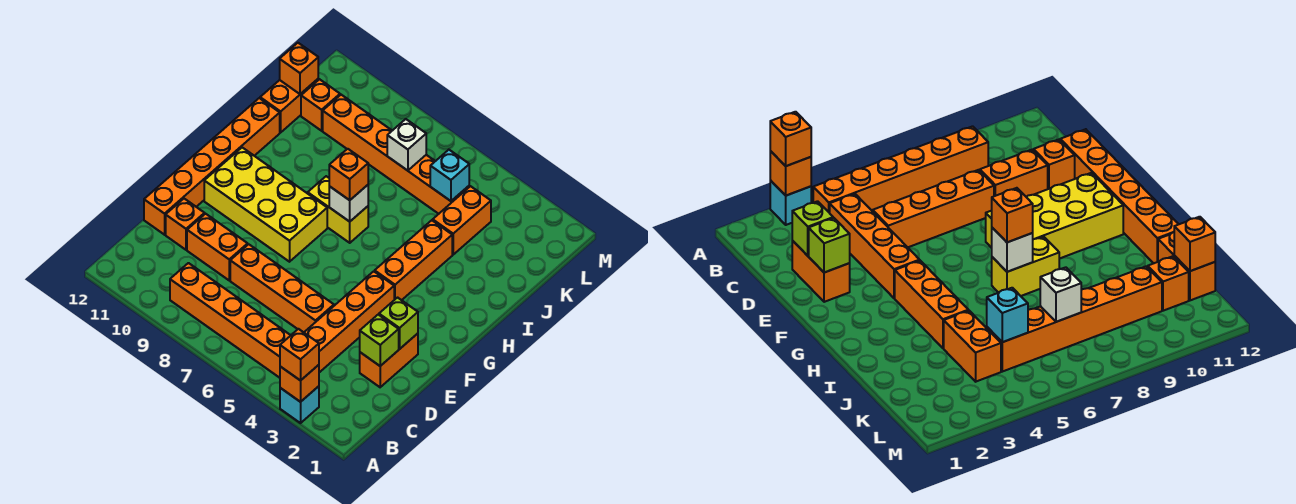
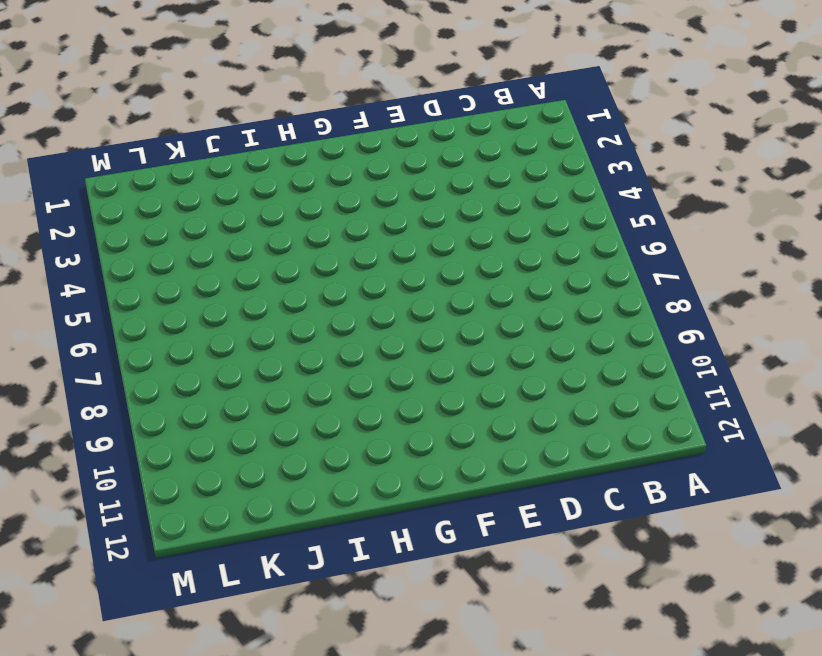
none -> cyan 1x1 brick [280,386,319,423]
none -> orange 1x6 brick [170,263,291,378]
none -> orange 1x4 brick [304,271,394,372]

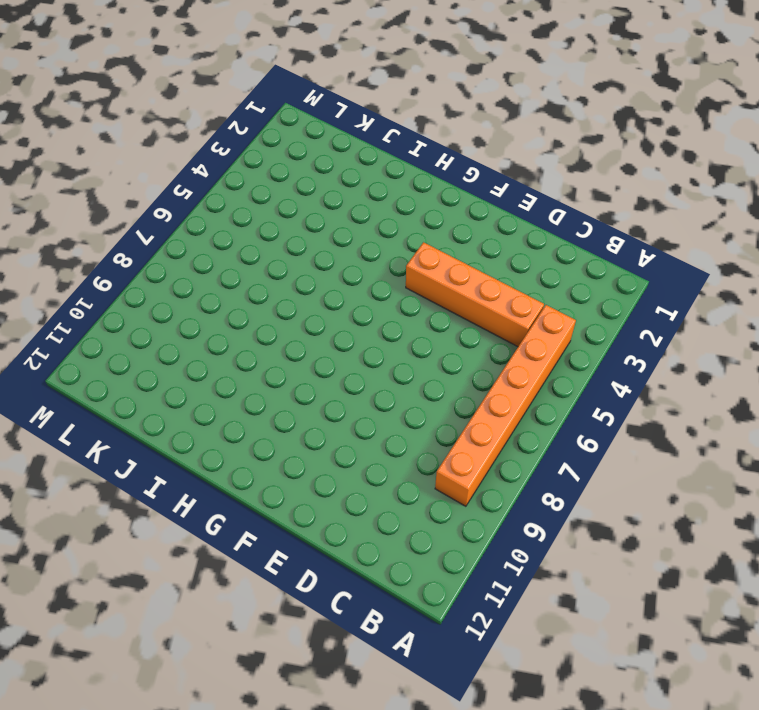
none -> cyan 1x1 brick [280,386,319,423]
none -> orange 1x2 brick [360,333,418,387]
none -> orange 1x4 brick [230,244,334,332]

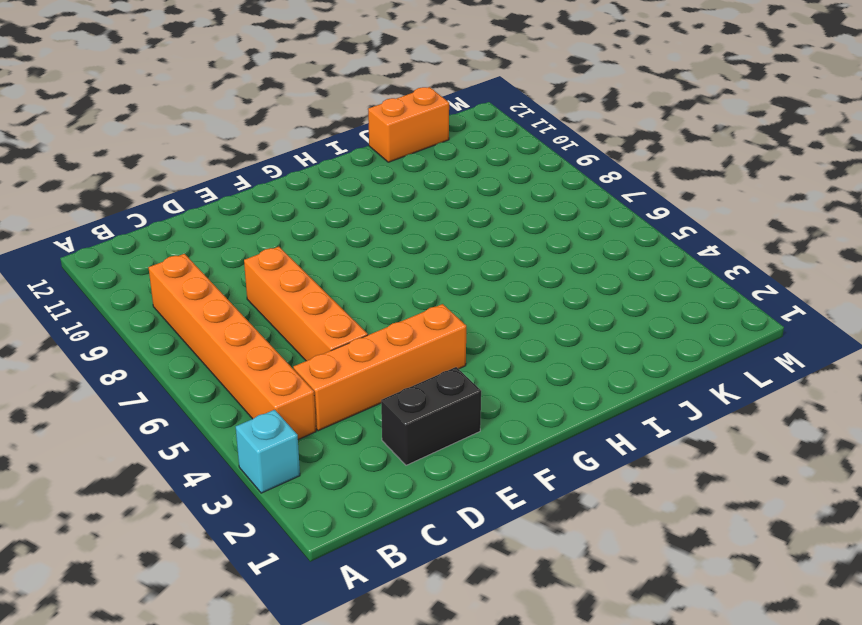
black 1x2 brick [381,367,481,465] -> orange 1x2 brick [360,333,418,387]
none -> orange 1x2 brick [187,214,248,280]
none -> orange 1x1 brick [166,199,205,250]
none -> orange 1x6 brick [144,98,280,235]

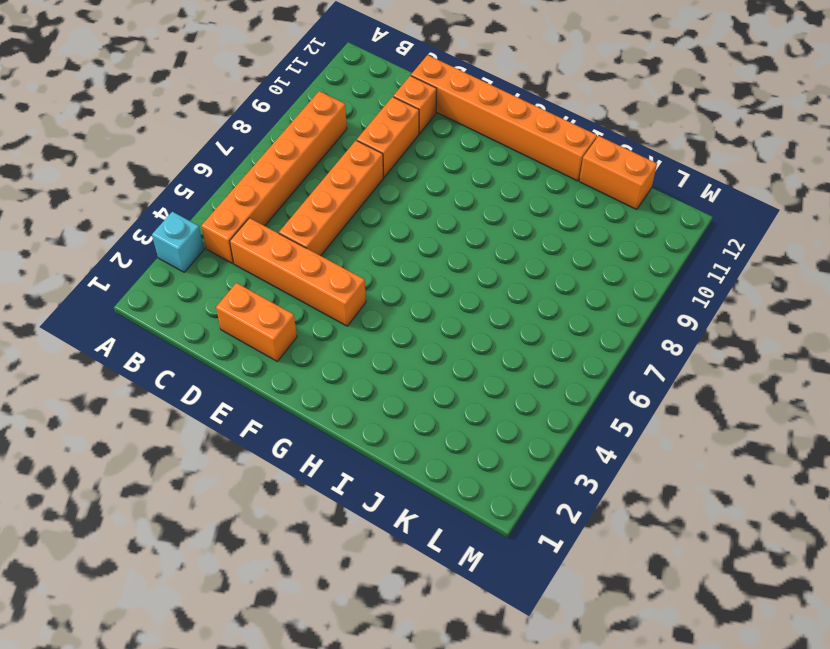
none -> yellow 2x4 brick [204,148,327,262]
none -> orange 1x3 brick [375,220,452,300]
none -> yellow 1x2 brick [308,176,368,243]

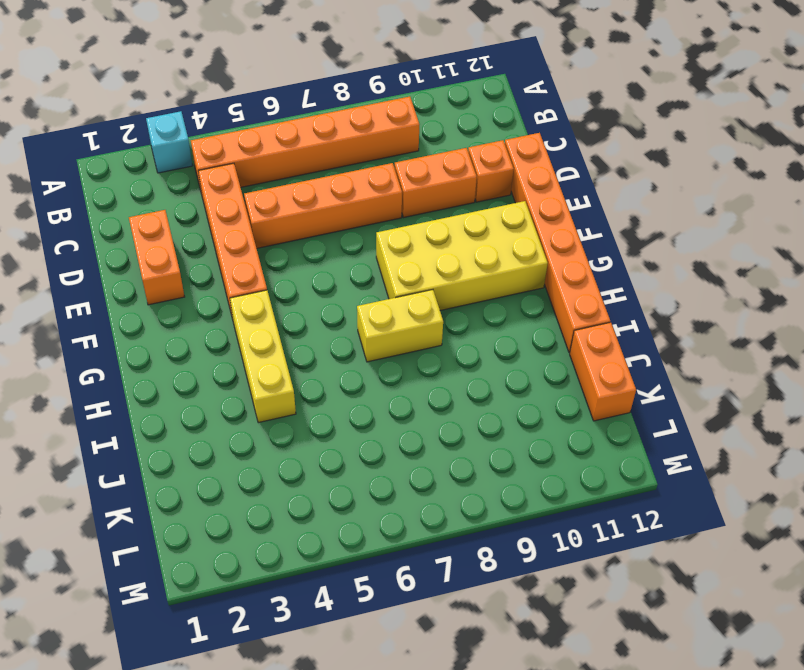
yellow 1x3 brick [230,290,296,423] -> orange 1x3 brick [375,220,452,300]
none -> orange 1x2 brick [433,186,491,255]
none -> orange 1x6 brick [323,95,469,214]
none -> orange 1x1 brick [301,79,340,131]

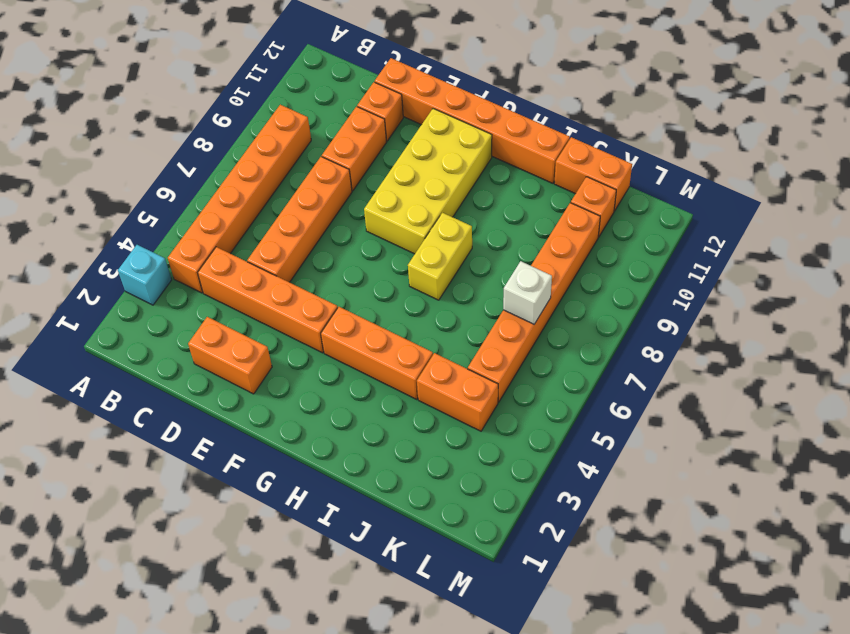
none -> orange 1x1 brick [280,365,319,402]
none -> lime 1x1 brick [360,315,399,366]
none -> lime 1x1 brick [379,298,418,349]

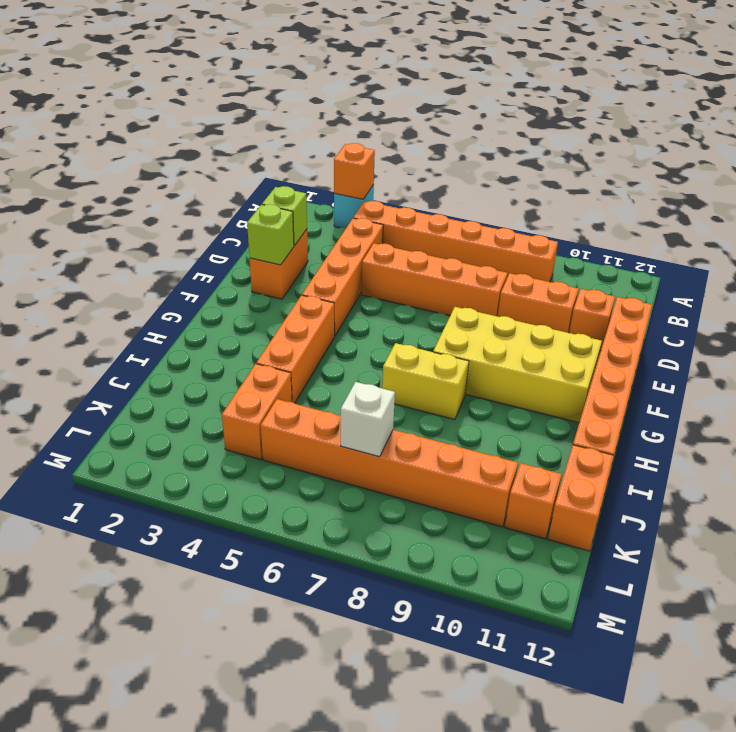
none -> white 1x1 brick [329,185,368,222]
none -> cyan 1x1 brick [430,150,469,201]
none -> orange 1x1 brick [280,43,318,94]

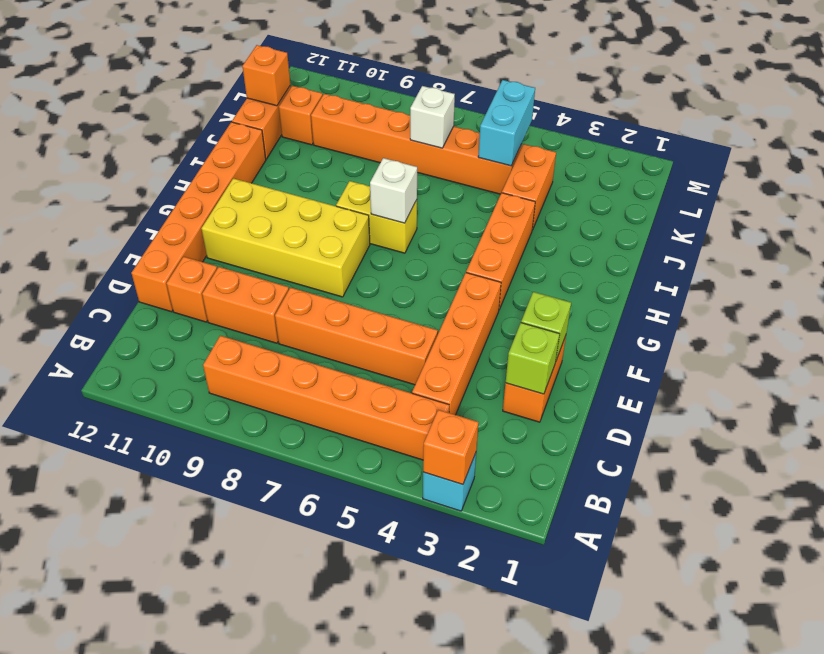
cyan 1x2 brick [478,80,535,166] -> cyan 1x1 brick [430,150,469,201]
none -> orange 1x1 brick [280,329,319,381]
none -> orange 1x1 brick [329,149,368,200]

